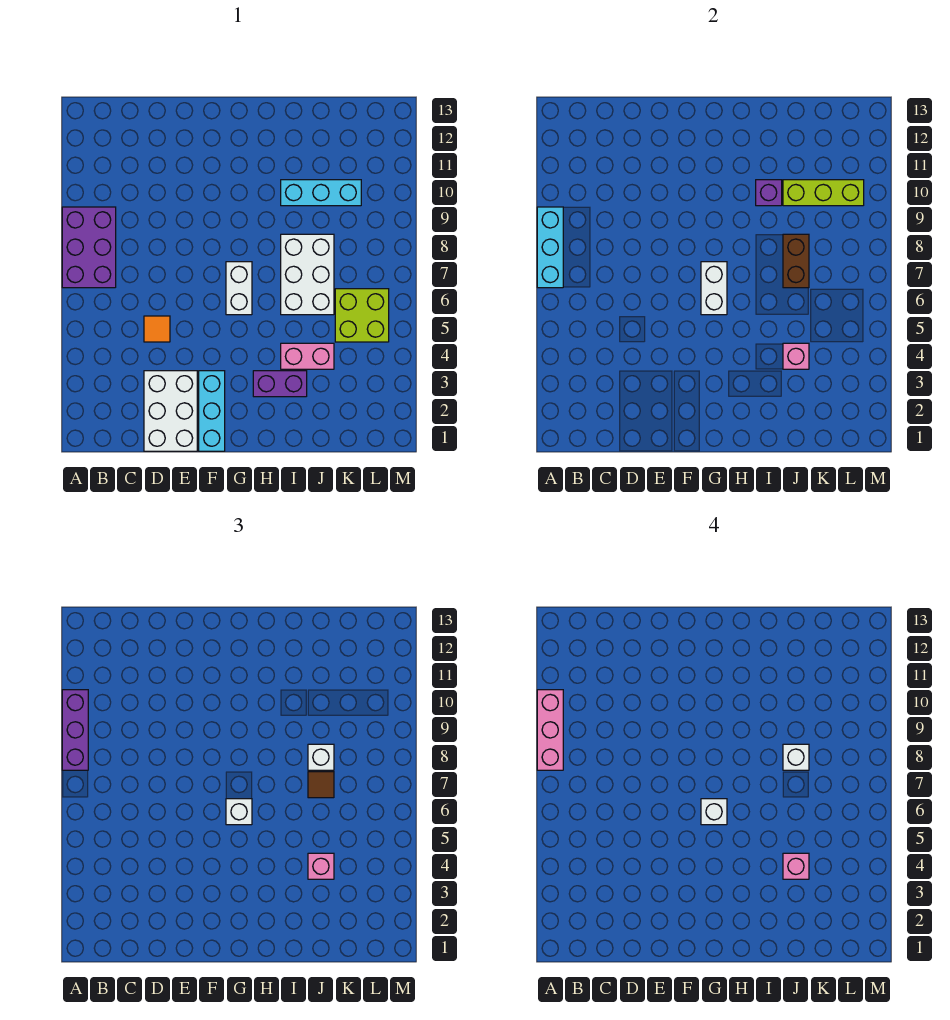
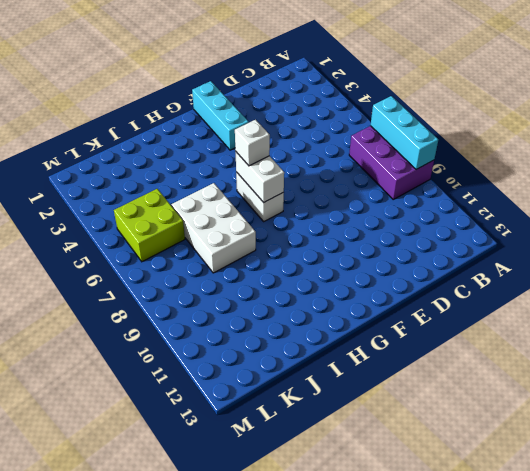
none -> white 2x3 brick [144,371,197,451]
none -> orange 1x1 tile [144,316,170,342]
none -> purple 1x2 brick [253,371,307,397]

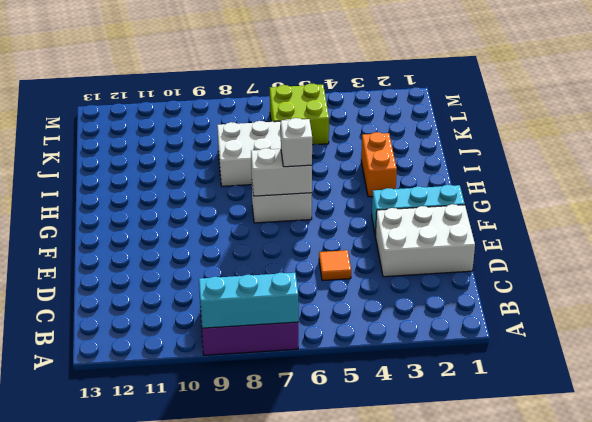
orange 1x2 brick [361,132,397,197] -> purple 1x2 brick [253,371,307,397]
none -> pink 1x2 brick [281,343,334,369]
none -> cyan 1x3 brick [281,180,361,206]
none -> purple 1x1 brick [756,180,782,206]

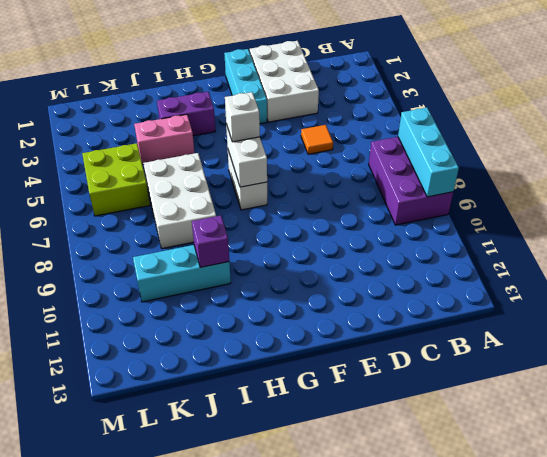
none -> pink 1x1 brick [783,343,809,369]
none -> brown 1x2 brick [783,234,809,288]
none -> lime 1x3 brick [783,180,864,206]

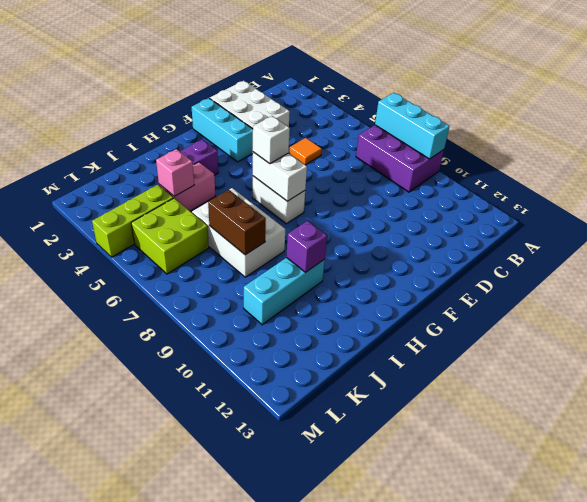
lime 1x3 brick [92,185,173,257] -> lime 1x3 brick moved to [783,180,864,206]
none -> purple 1x3 brick [62,690,88,770]
none -> pink 1x1 brick [308,853,334,879]
none -> brown 1x1 tile [308,772,334,798]

